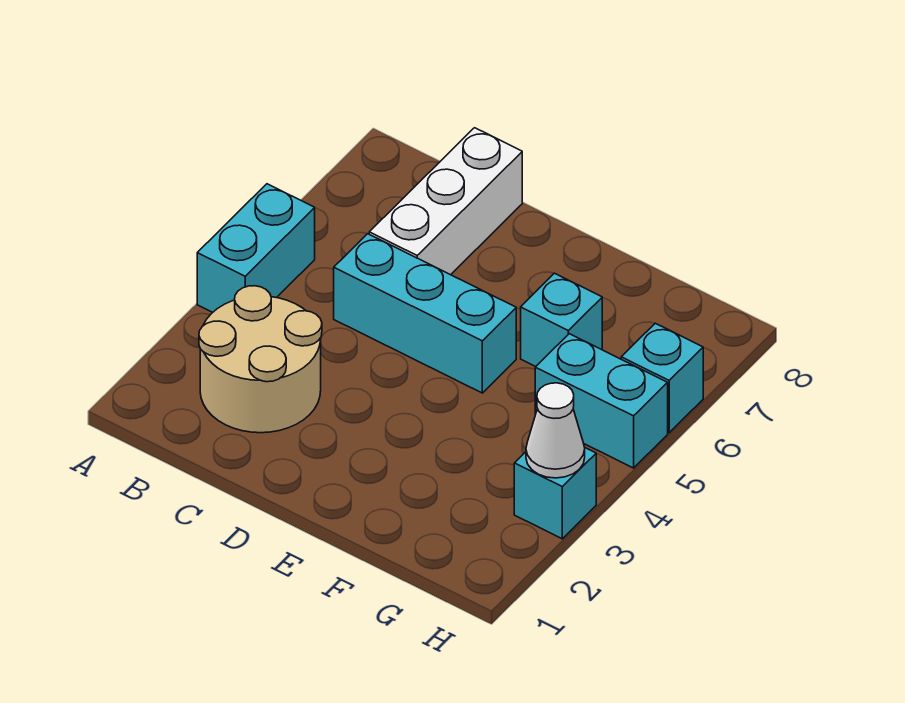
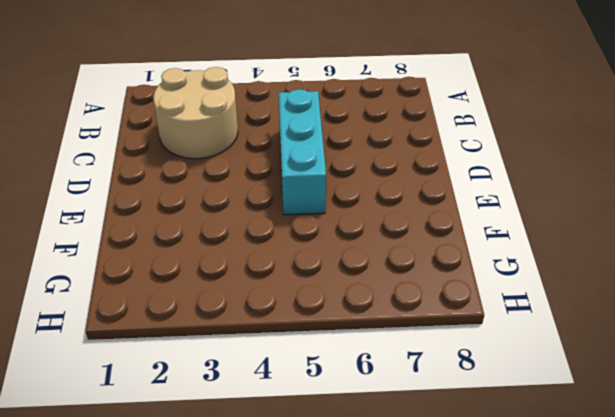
none -> cyan 1x2 brick [197,184,315,312]
none -> white 1x3 brick [369,128,522,275]

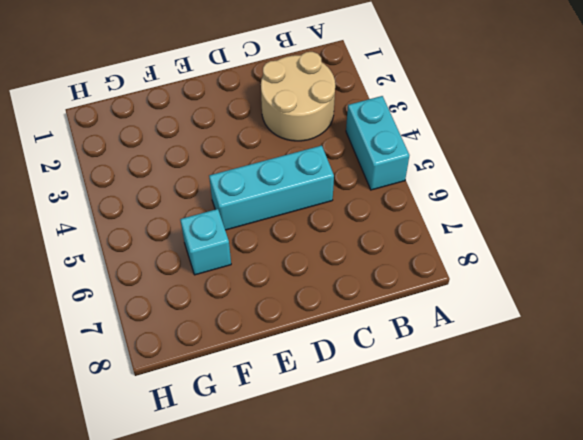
none -> white 1x3 brick [369,128,522,275]
none -> cyan 1x2 brick [535,334,668,468]

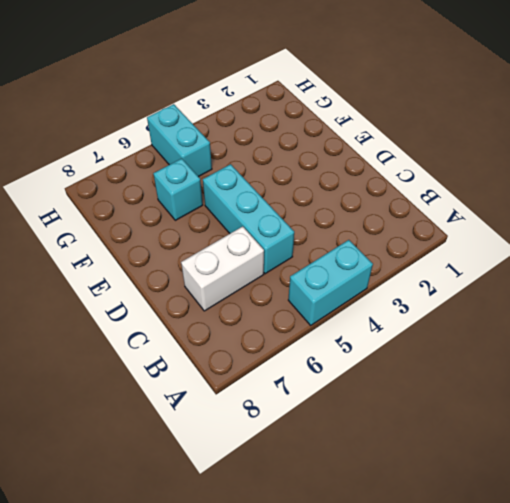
white 1x2 brick [181,226,264,311] -> white 1x3 brick [369,128,522,275]
none -> tan 2x2 round brick [199,286,322,433]
none -> cyan 1x1 brick [514,448,596,539]

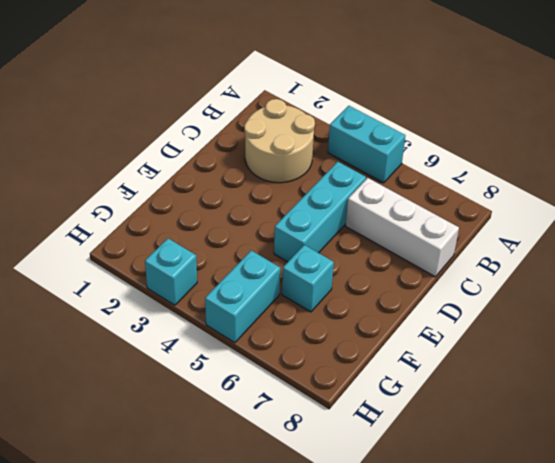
none -> cyan 1x1 brick [621,323,703,433]
none -> white 1x1 cone [526,383,585,478]

